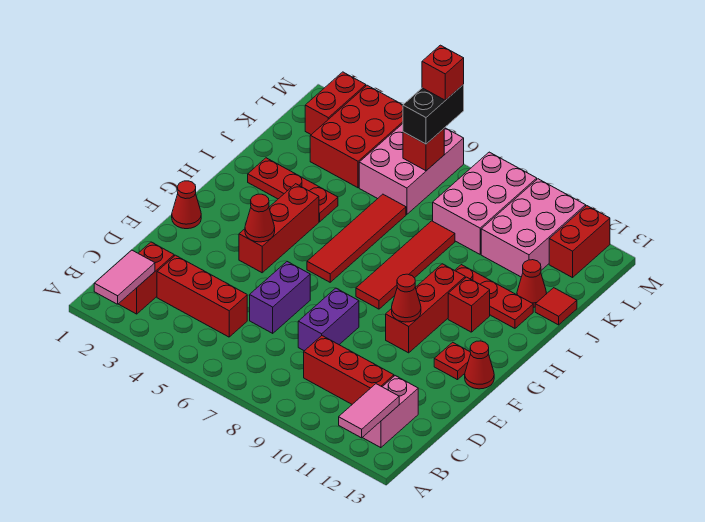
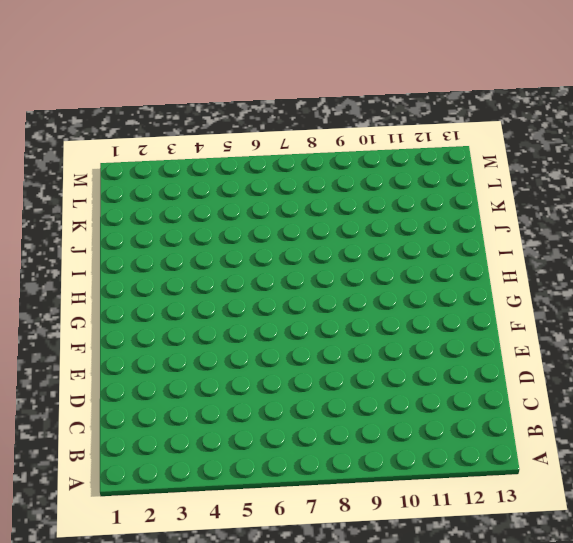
none -> red 1x2 brick [119,242,174,314]
none -> pink 1x2 brick [362,376,418,448]
none -> red 1x3 brick [157,255,247,337]
none -> red 1x3 brick [304,336,394,404]

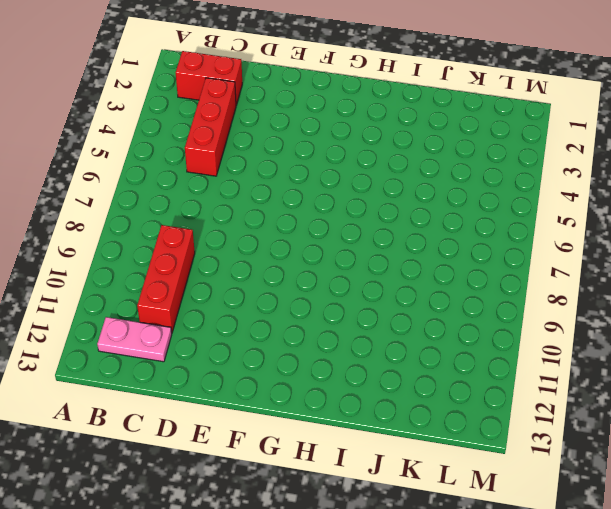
pink 1x2 plate [97,317,172,362] -> pink 1x2 brick [362,376,418,448]
none -> purple 1x2 brick [250,262,310,333]
none -> purple 1x2 brick [298,288,359,351]
none -> red 1x1 cone [172,181,201,229]
none -> red 1x3 brick [239,184,319,273]

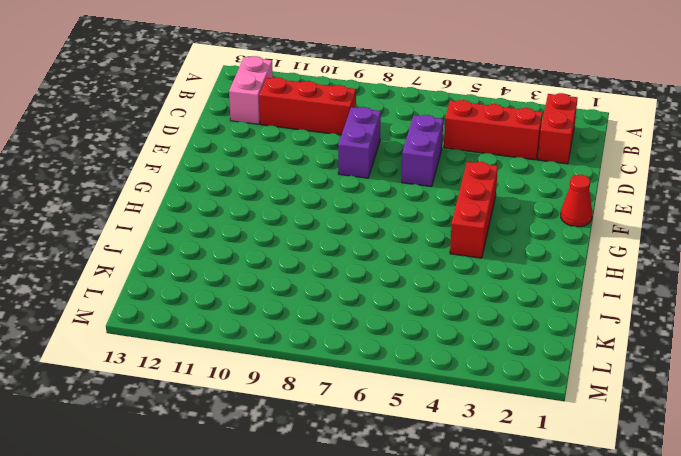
none -> red 1x3 brick [386,264,465,353]
none -> red 1x1 plate [434,342,471,380]
none -> red 1x1 cone [465,341,494,389]
none -> red 1x4 tile [307,194,406,282]

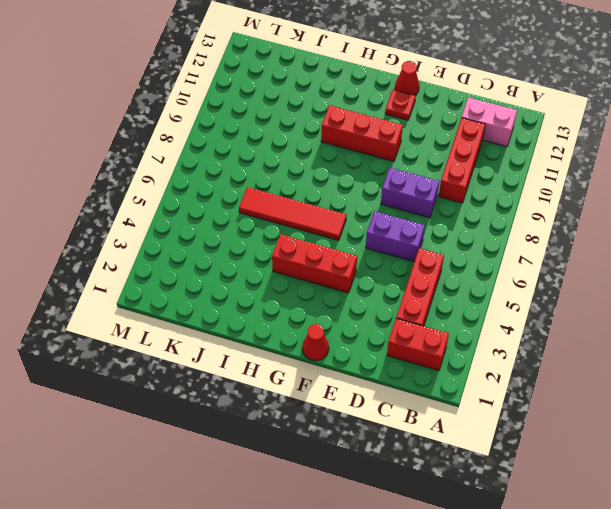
none -> red 1x4 tile [356,221,455,309]
none -> red 1x1 brick [448,277,490,332]
none -> red 1x3 plate [248,158,338,222]
none -> red 1x3 plate [455,265,533,328]

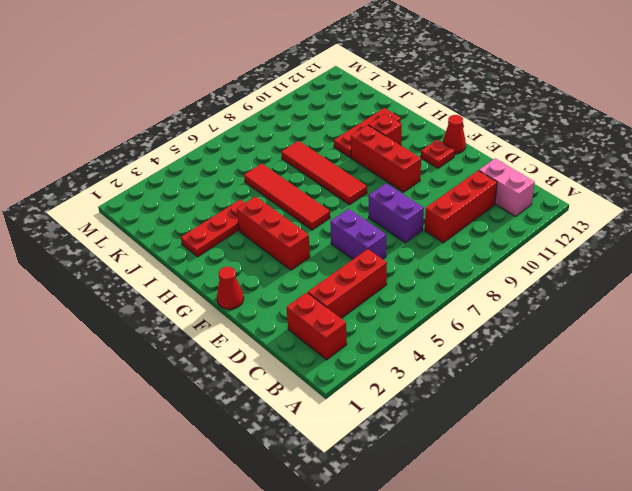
none -> red 1x1 cone [517,260,547,307]
none -> red 1x1 tile [535,288,577,325]
none -> red 2x3 brick [310,85,403,188]
none -> pink 2x3 brick [359,124,464,214]

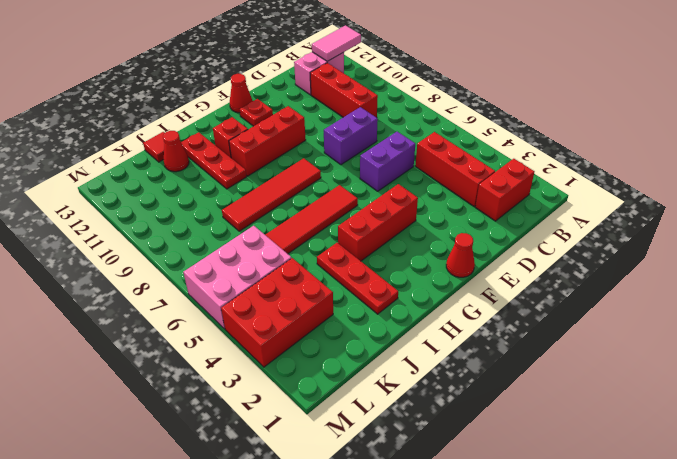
none -> pink 2x3 brick [433,152,537,254]
none -> pink 2x3 brick [481,179,586,277]
none -> red 1x2 brick [305,72,366,135]
none -> red 1x2 brick [549,206,610,278]

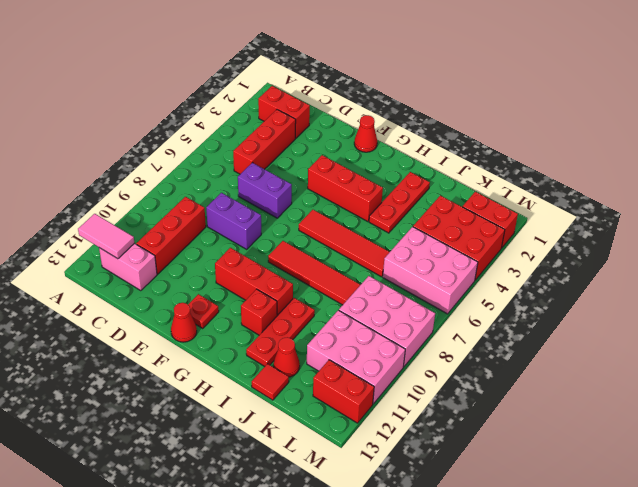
none -> pink 1x2 tile [94,250,155,304]
none -> red 1x1 cone [245,194,275,242]
none -> red 1x1 cone [392,274,421,322]
none -> red 1x1 brick [403,129,444,171]

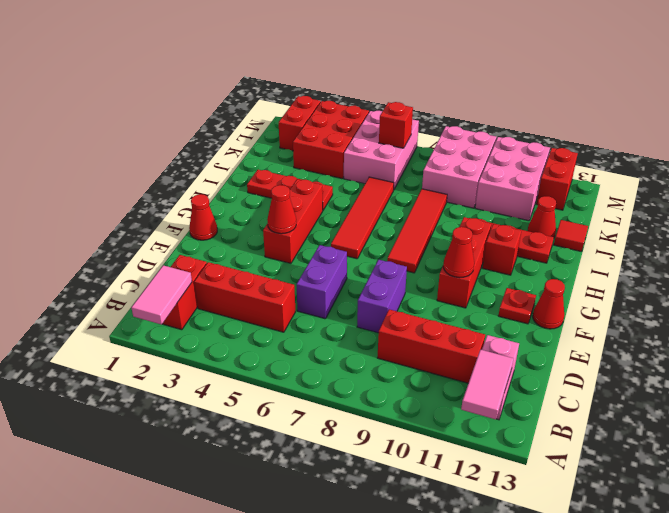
none -> black 1x2 brick [403,85,464,144]
none -> red 1x1 brick [422,45,464,100]

